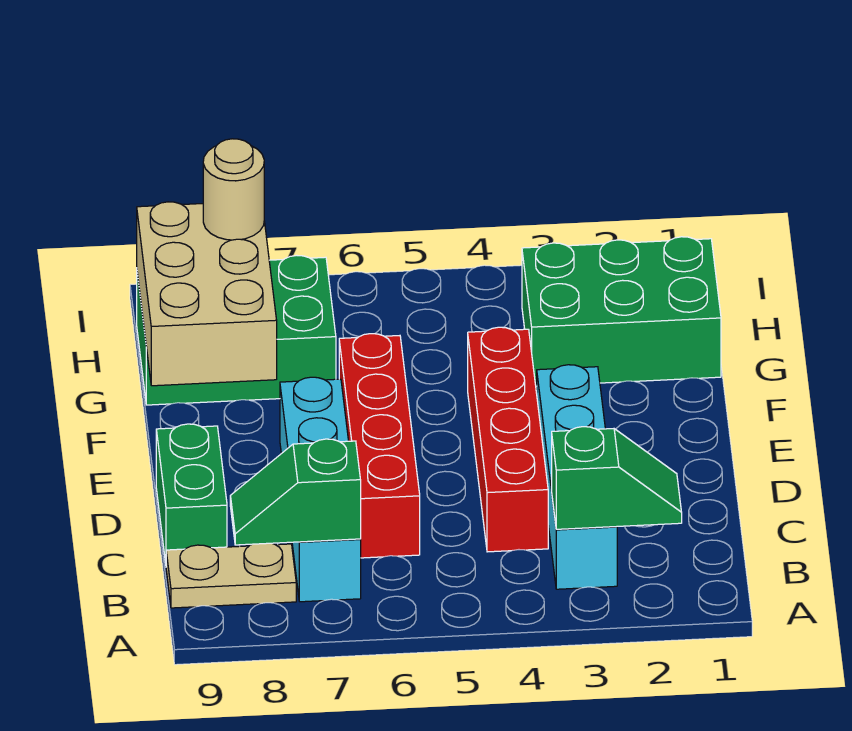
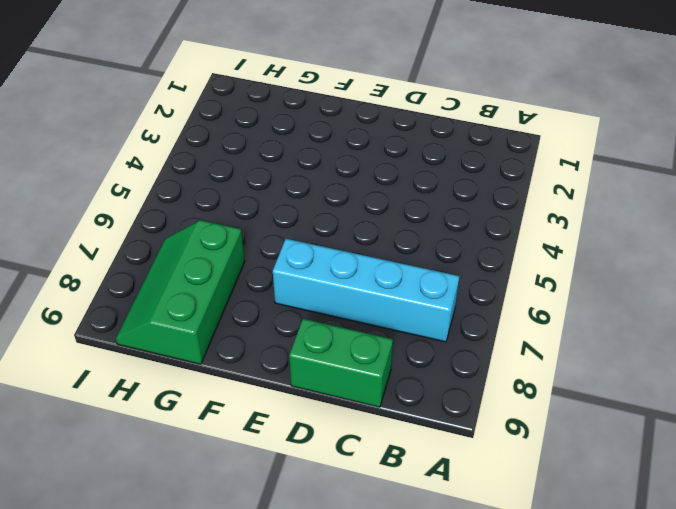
green 2x3 slope [116,220,245,364] -> green 2x3 brick [137,255,336,405]
none -> cyan 1x4 brick [537,365,617,589]
none -> tan 1x2 plate [166,543,296,608]
none -> red 1x4 brick [468,327,548,552]

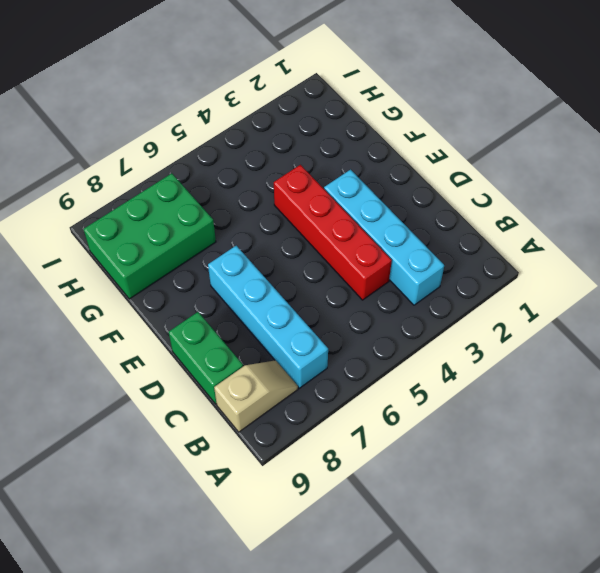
tan 1x2 slope [214,360,298,432] -> tan 1x2 plate [166,543,296,608]
none -> red 1x4 brick [339,334,420,558]
none -> green 2x3 brick [522,237,721,386]
none -> green 1x2 slope [552,427,682,529]

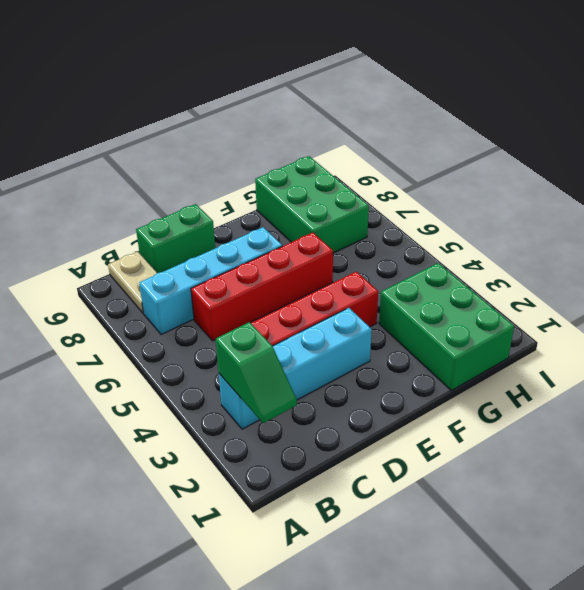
none -> green 1x2 slope [230,439,361,545]
none -> tan 2x3 brick [137,202,277,386]
none -> tan 1x1 round brick [203,139,264,240]

